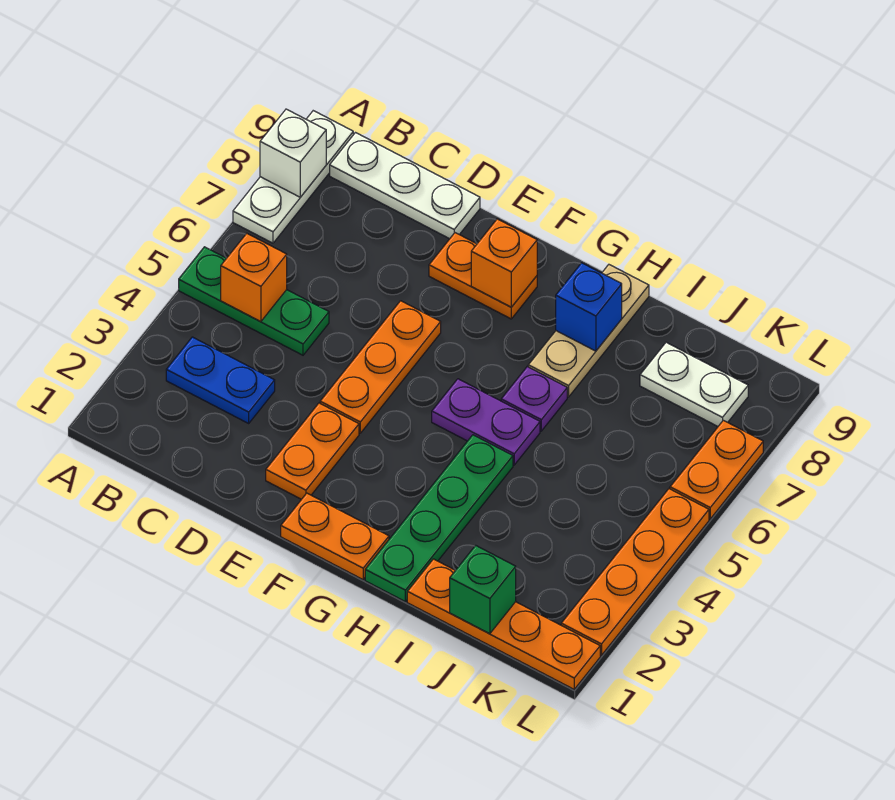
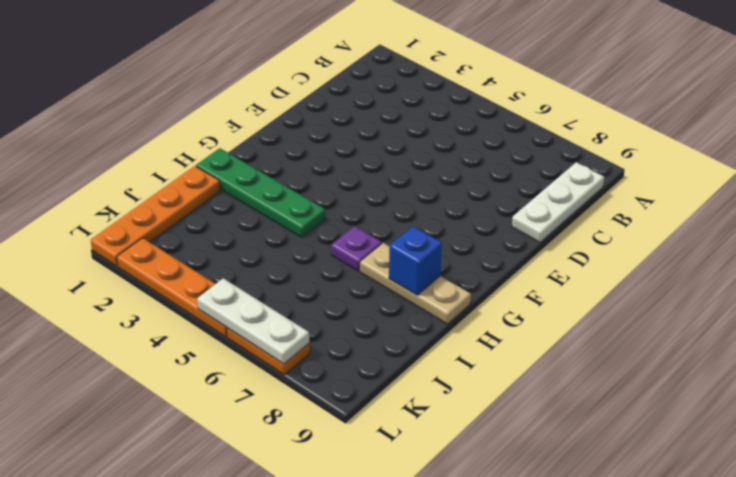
white 1x3 plate [197,278,309,364] -> white 1x3 plate moved to [233,111,353,243]
none -> green 1x3 plate [179,247,329,355]
none -> blue 1x2 plate [166,337,275,423]
none -> orange 1x2 plate [266,403,359,499]

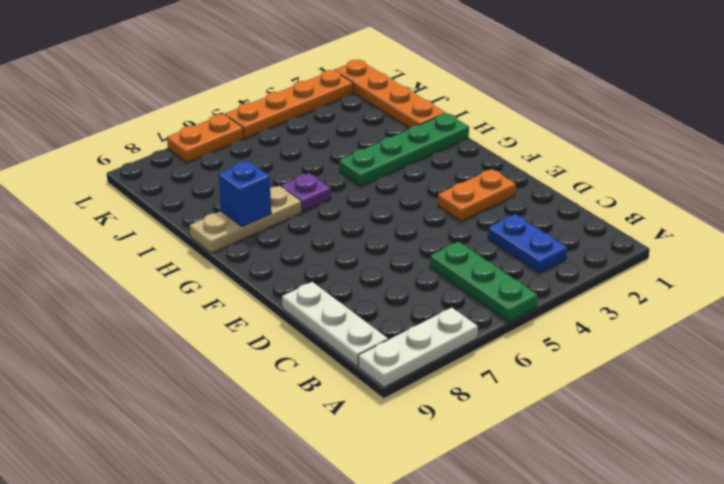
none -> orange 1x3 plate [320,301,441,433]
none -> orange 1x2 plate [429,233,537,319]
none -> orange 1x2 plate [281,493,389,579]

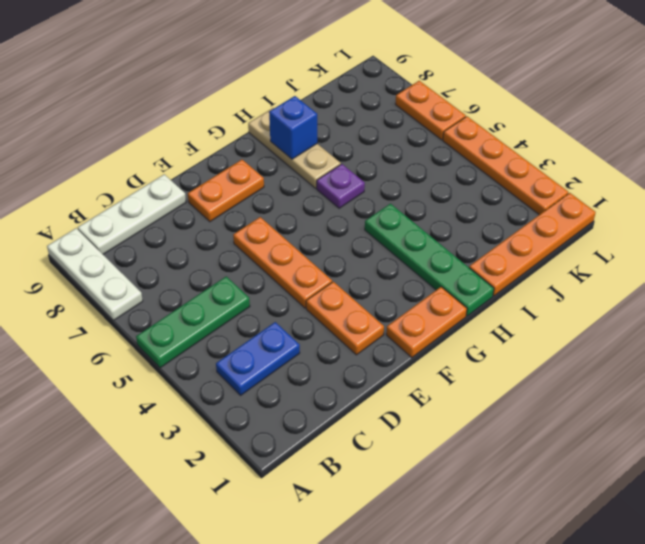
none -> purple 1x2 plate [432,379,540,465]
none -> white 1x2 plate [640,342,748,426]
none -> white 1x1 brick [260,109,326,197]

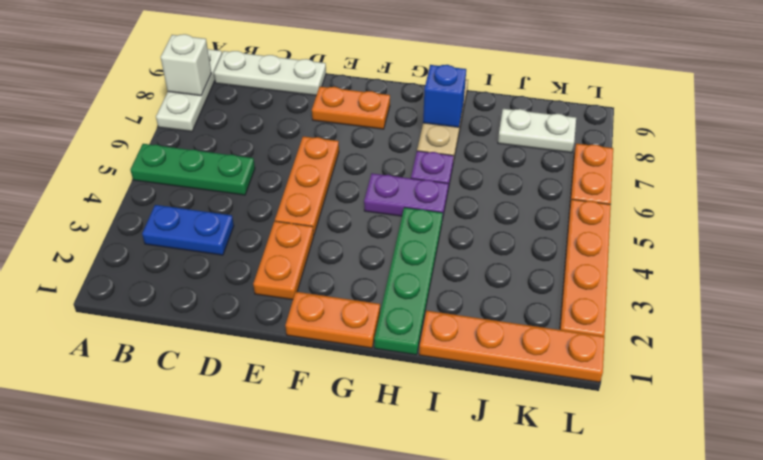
none -> orange 1x1 brick [221,233,287,322]
none -> orange 1x1 brick [471,219,537,307]
none -> green 1x1 brick [450,545,516,634]

